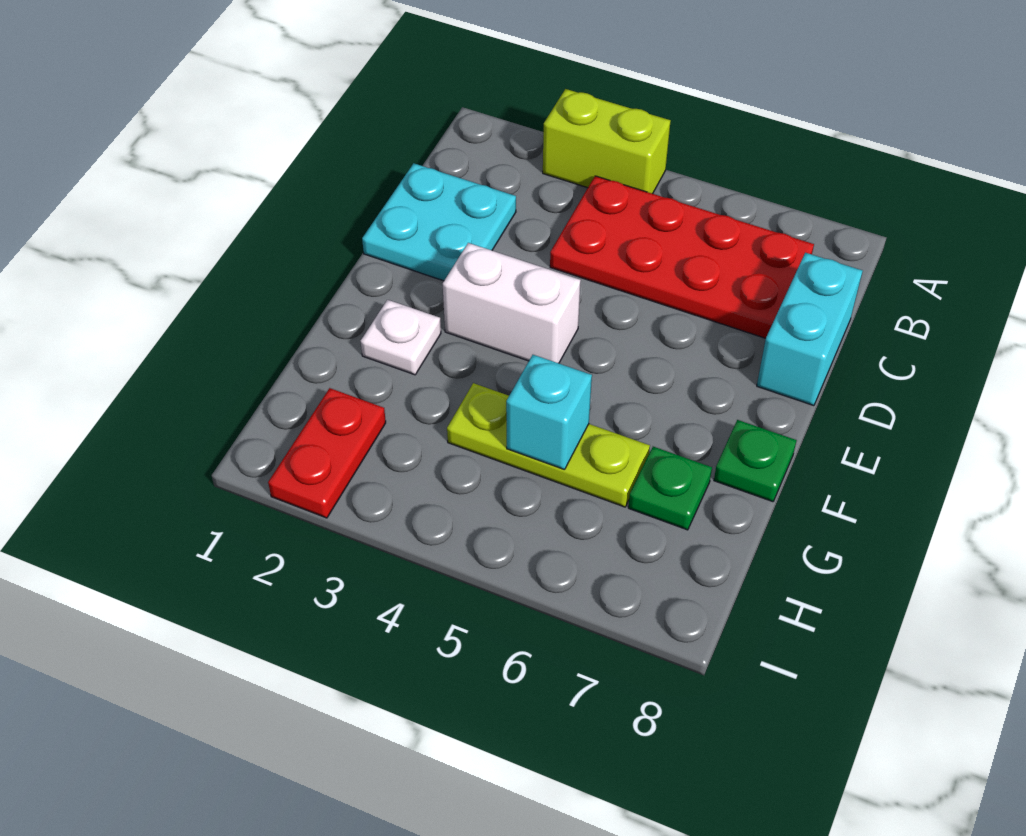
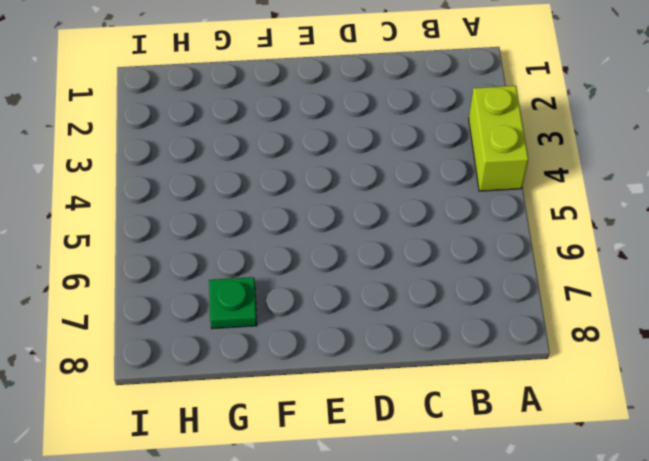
none -> red 2x4 plate [550,176,814,338]
none -> cyan 2x2 plate [362,163,516,281]

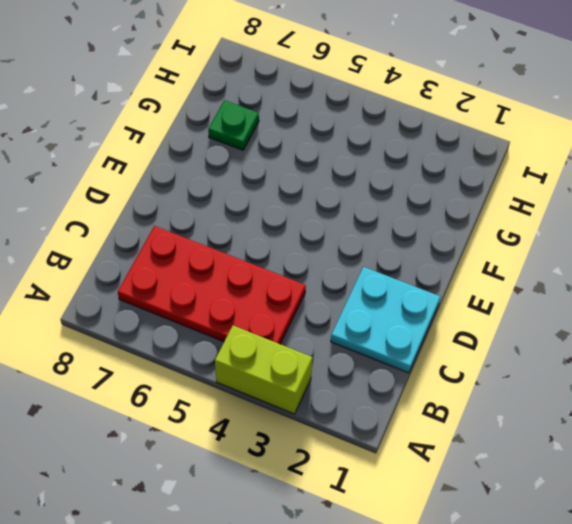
none -> cyan 1x2 brick [757,253,863,406]
none -> white 1x2 brick [443,243,581,363]

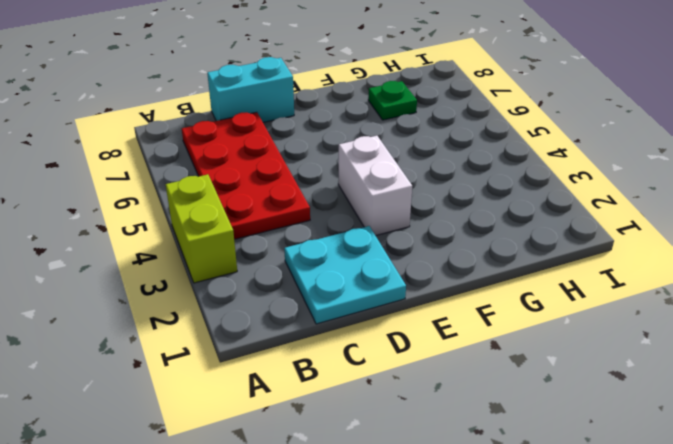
none -> white 1x1 plate [361,300,441,375]
none -> green 1x1 plate [714,420,797,502]

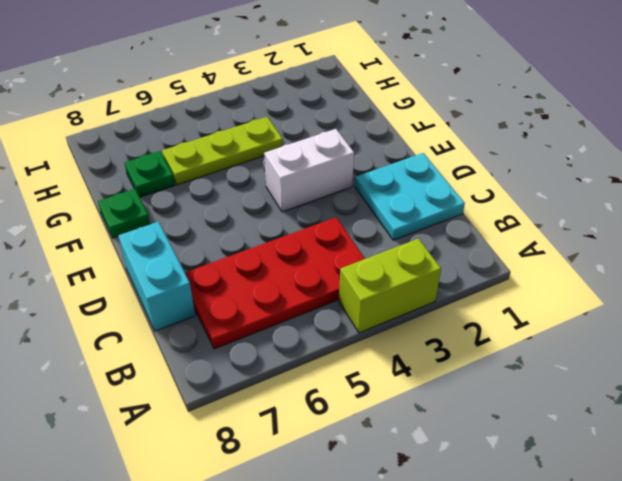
none -> white 1x1 plate [361,300,441,375]
none -> red 1x2 plate [268,388,386,518]

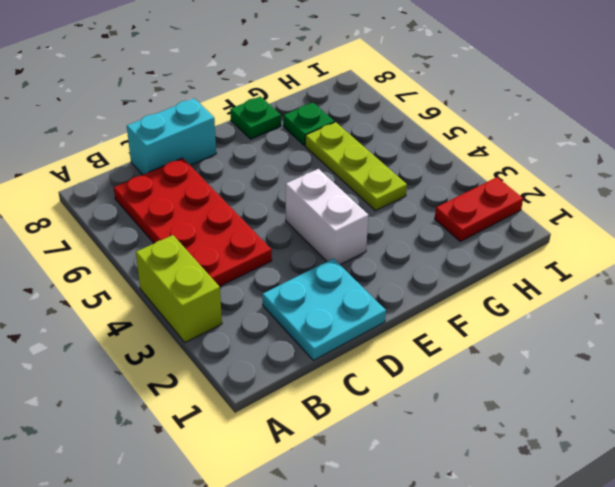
none -> white 1x1 plate [361,300,441,375]
none -> cyan 1x1 brick [506,355,592,470]

